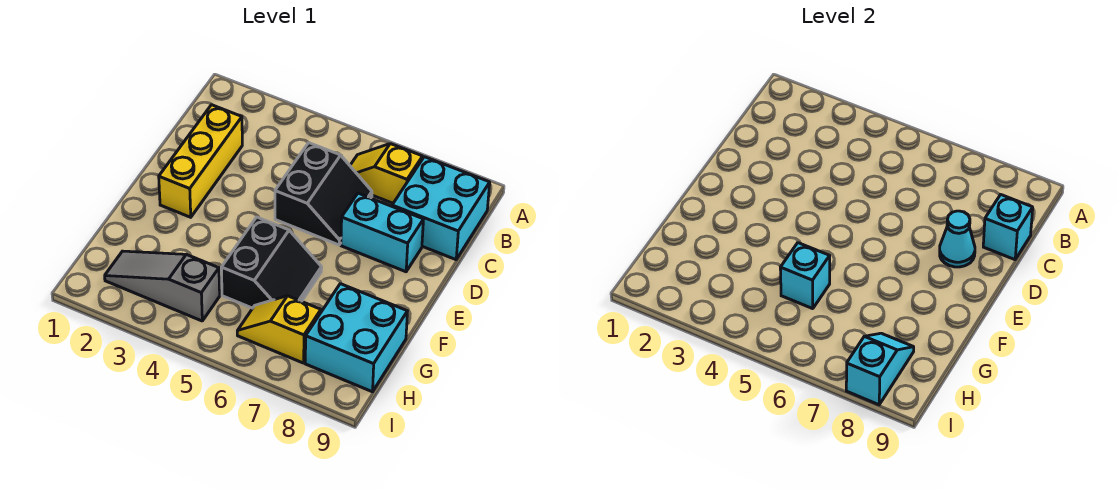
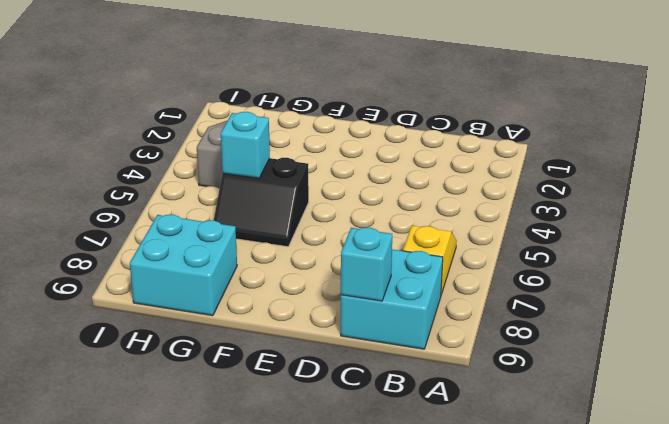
none -> yellow 1x3 brick [159,105,242,217]
none -> black 2x2 slope [275,143,372,245]
none -> cyan 1x2 brick [341,193,423,272]

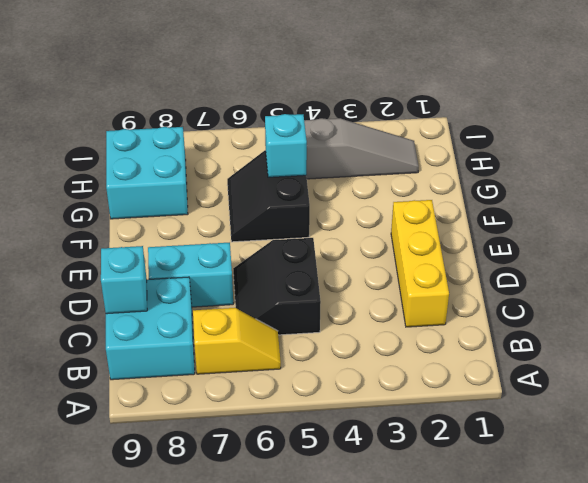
none -> yellow 1x2 slope [237,296,321,363]
none -> cyan 1x1 cone [940,211,975,267]
none -> cyan 1x2 slope [846,333,914,405]

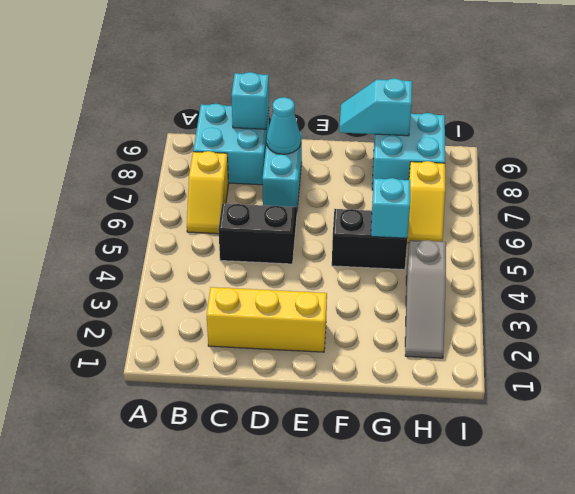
cyan 1x2 slope [339,78,412,136] -> cyan 1x2 slope moved to [846,333,914,405]

